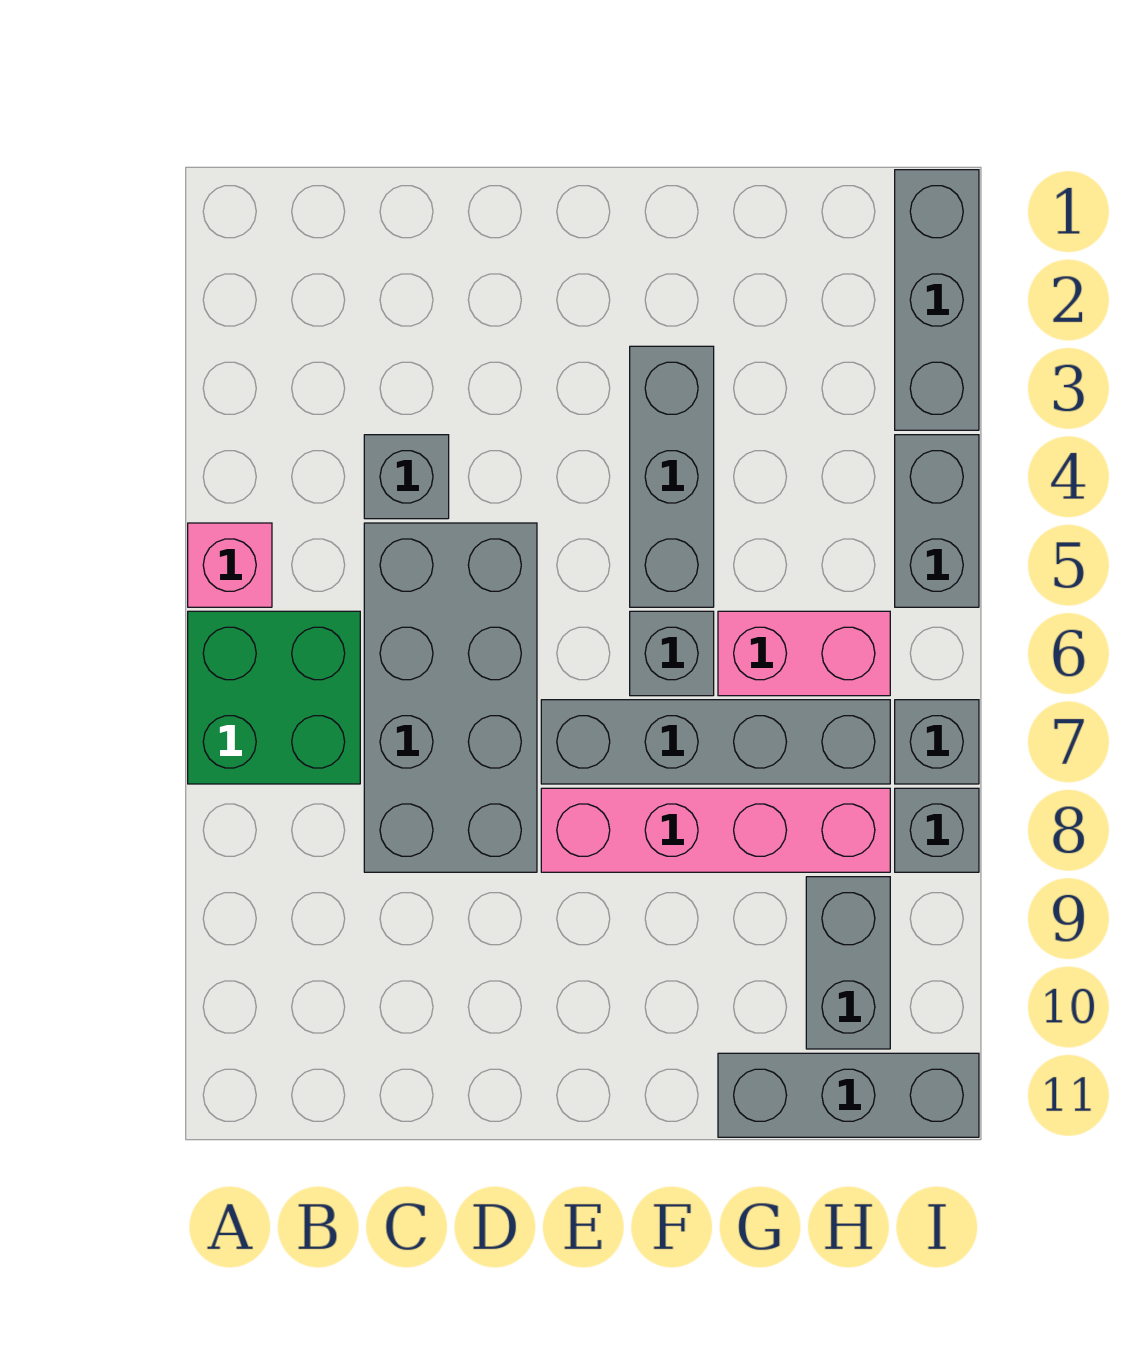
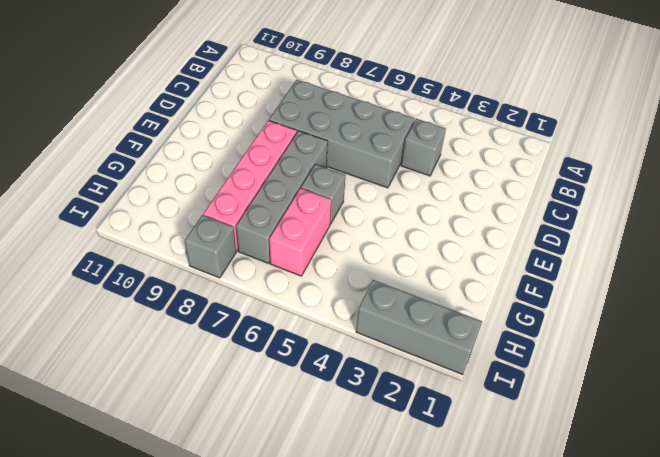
none -> pink 1x1 brick [188,523,272,607]
none -> green 2x2 brick [188,611,360,784]
none -> grey 1x3 brick [630,346,714,607]

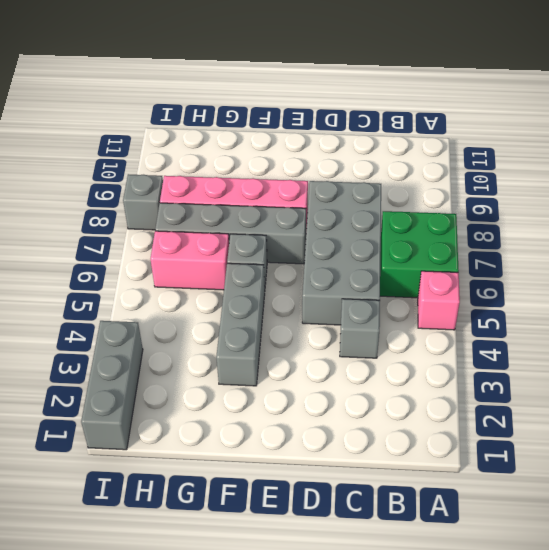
none -> grey 1x3 brick [718,1053,979,1137]
none -> grey 1x2 brick [806,877,890,1049]
none -> grey 1x2 brick [895,435,979,607]

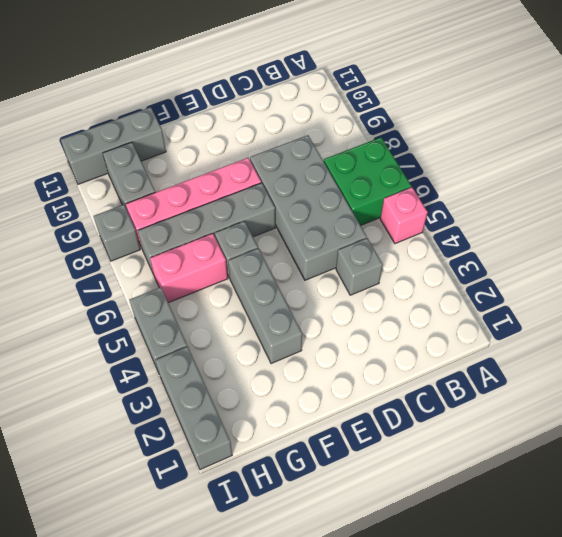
none -> grey 1x1 brick [895,700,979,784]

